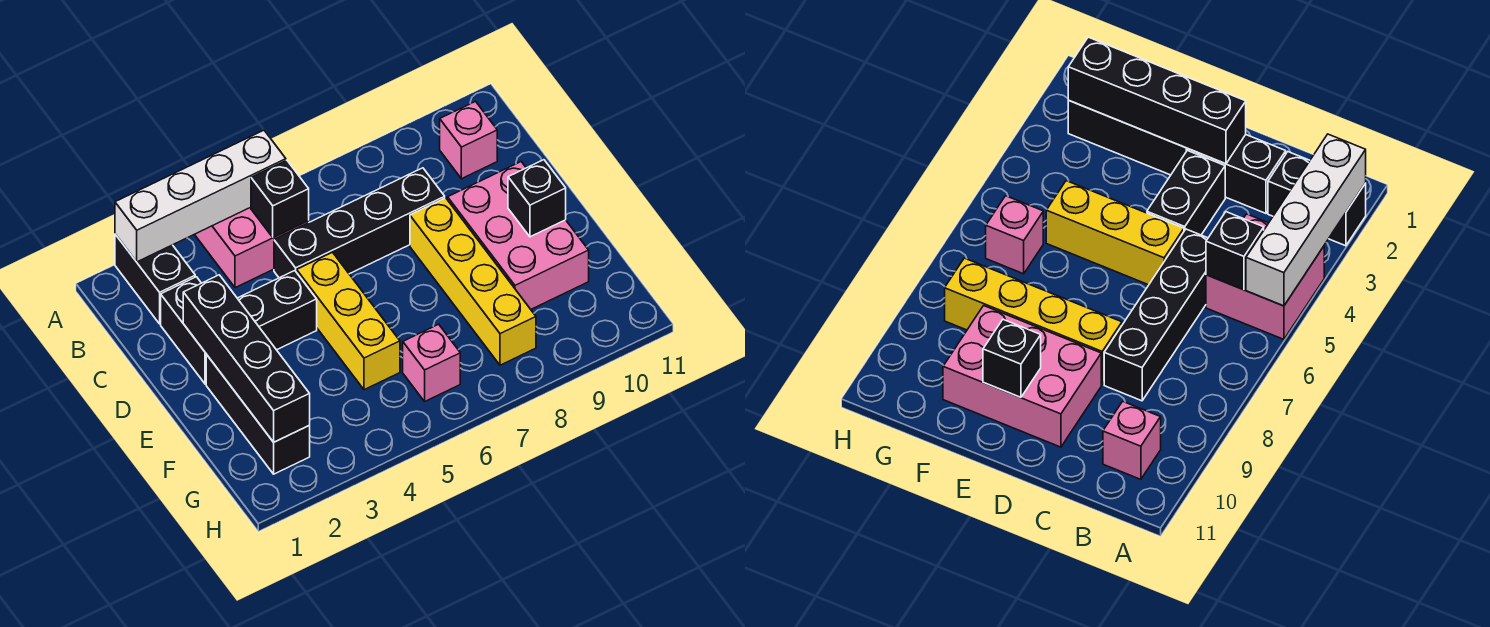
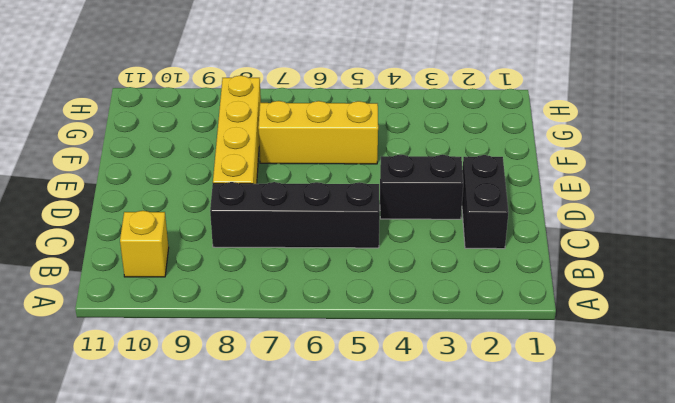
yellow 1x1 brick [120,211,169,277] -> pink 1x1 brick [440,102,497,179]
yellow 1x3 brick [258,101,378,164] -> yellow 1x3 brick turned to [297,252,400,390]
none -> black 1x2 brick [115,234,195,324]
none -> pink 2x2 brick [195,207,309,288]
none -> pink 2x3 brick [448,162,589,309]

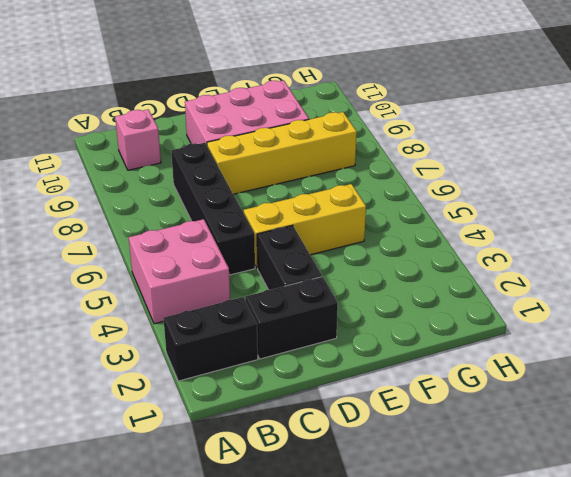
none -> black 1x3 brick [206,354,310,474]
none -> pink 1x1 brick [403,324,460,401]
none -> white 1x4 brick [115,130,286,262]

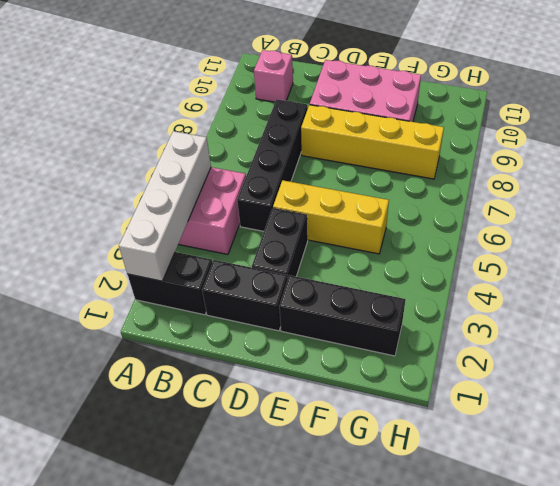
none -> pink 1x1 brick [403,324,460,401]
none -> black 1x1 brick [251,160,309,238]
none -> black 1x4 brick [183,275,310,442]

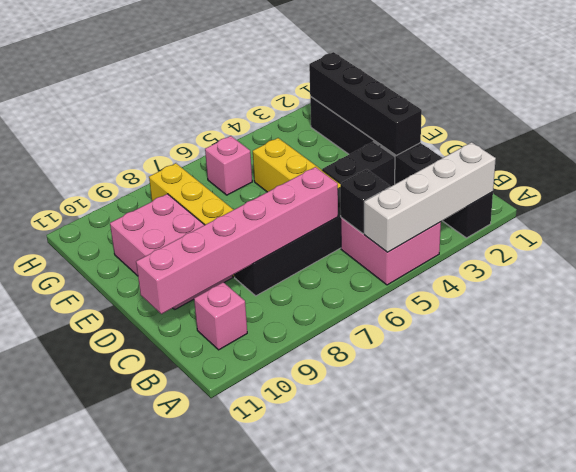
pink 1x6 brick [136,167,338,314] -> none
none -> black 1x1 brick [508,160,566,237]

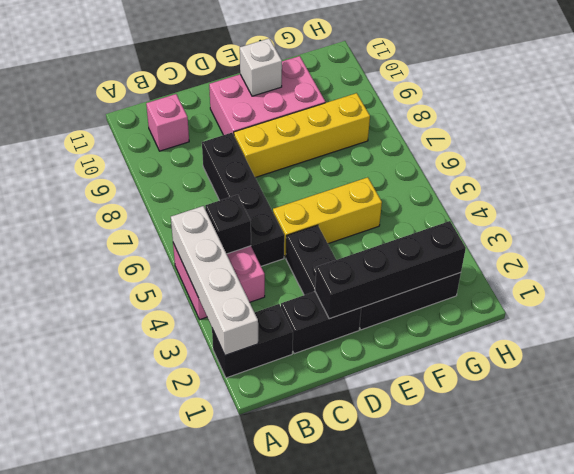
white 1x1 brick [240,38,282,96] -> black 1x1 brick [508,160,566,237]
none -> pink 1x1 brick [403,324,460,401]

